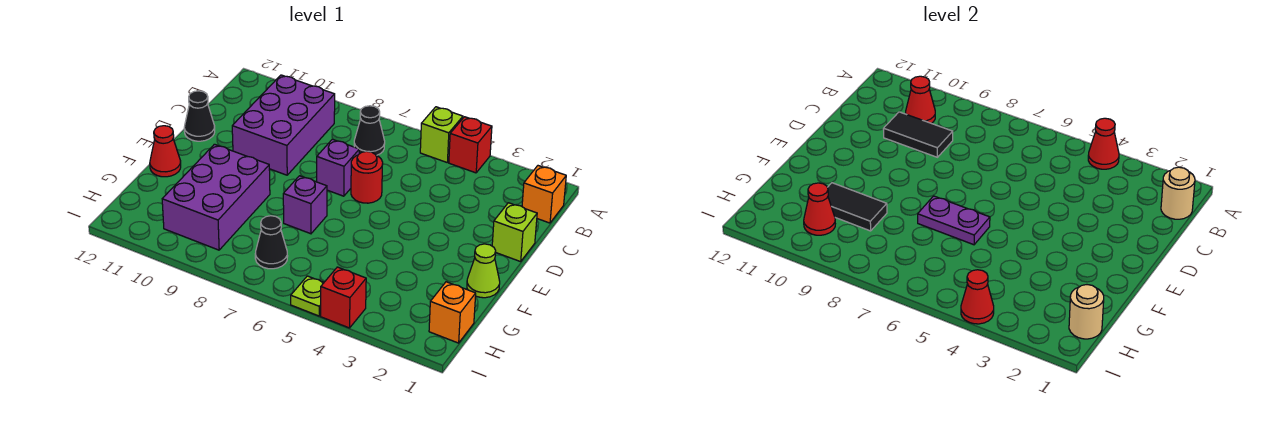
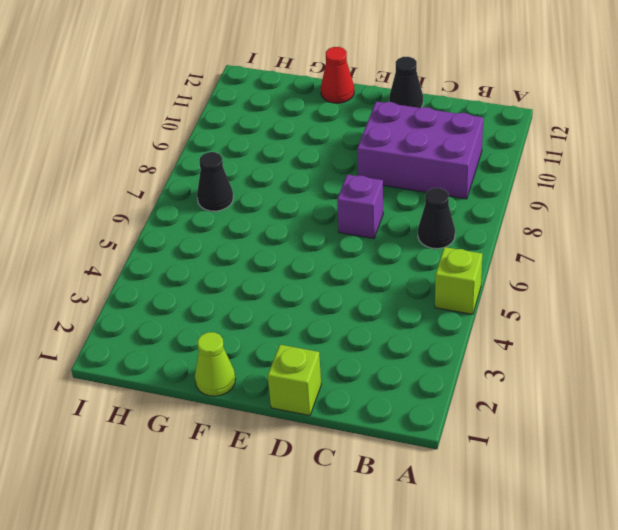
none -> red 1x1 brick [449,117,492,173]
none -> orange 1x1 brick [522,166,566,223]
none -> red 1x1 round brick [351,151,383,203]

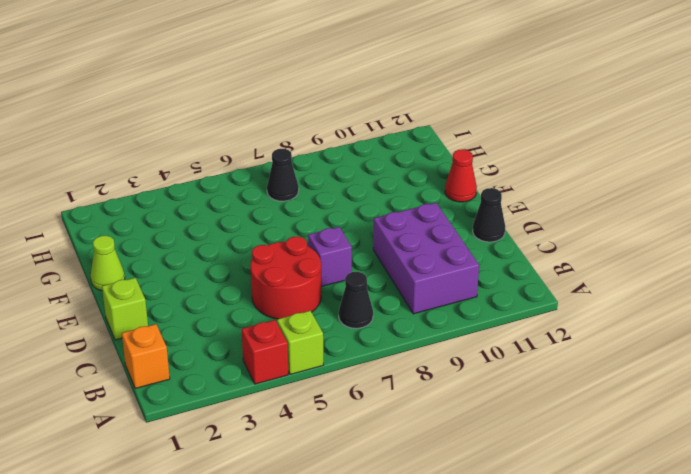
red 2x2 round brick [250,237,321,319] -> red 1x1 round brick [351,151,383,203]
none -> purple 1x1 brick [283,176,327,234]
none -> purple 2x3 brick [162,144,270,250]
none -> orange 1x1 brick [429,282,476,343]

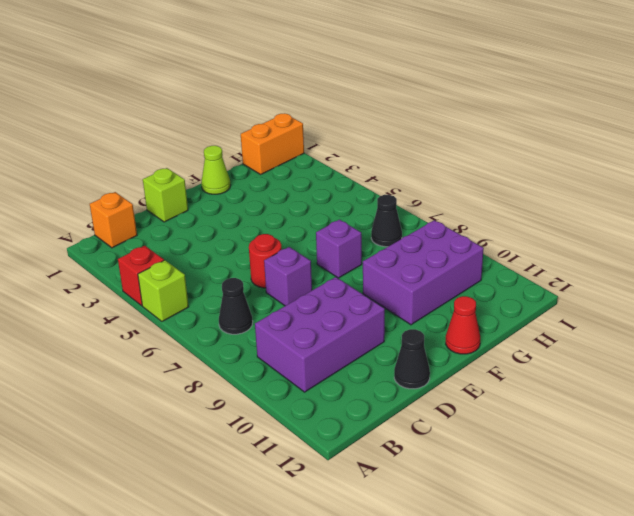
orange 1x2 brick [241,114,304,174] -> orange 1x1 brick [429,282,476,343]
none -> red 1x1 brick [321,267,366,328]
none -> lime 1x1 plate [291,276,324,316]
none -> red 1x1 cone [1088,118,1119,169]

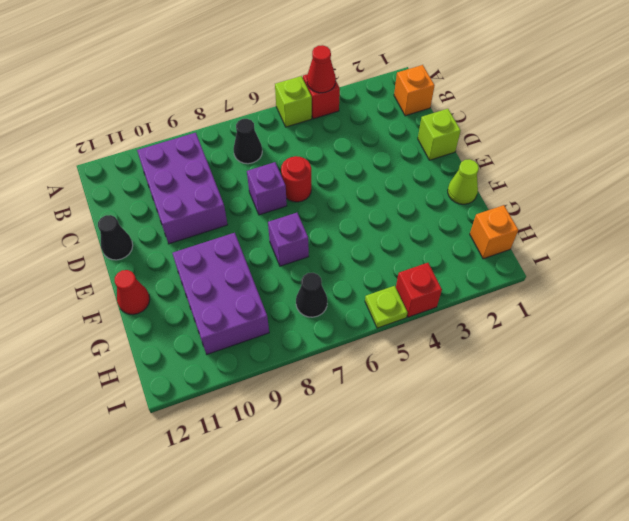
none -> tan 1x1 round brick [1161,167,1195,219]
none -> red 1x1 cone [906,76,935,123]
none -> black 1x2 tile [883,112,953,157]

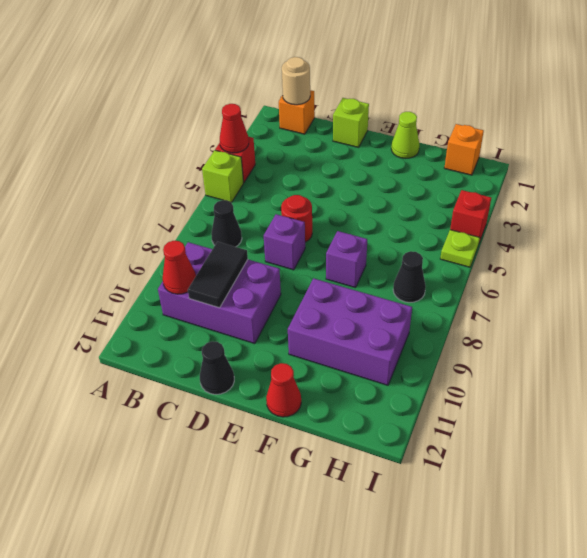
none -> purple 1x2 plate [918,196,990,245]
none -> black 1x2 tile [827,183,887,231]
none -> tan 1x1 round brick [1069,285,1104,339]

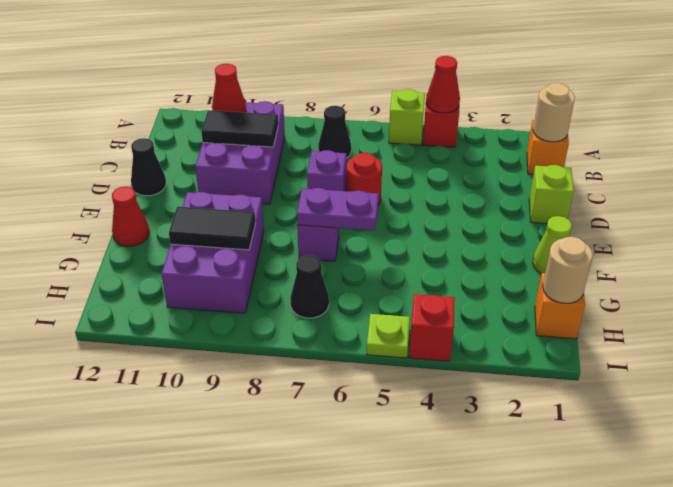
none -> red 1x1 cone [804,183,835,235]
none -> red 1x1 cone [961,270,994,324]

